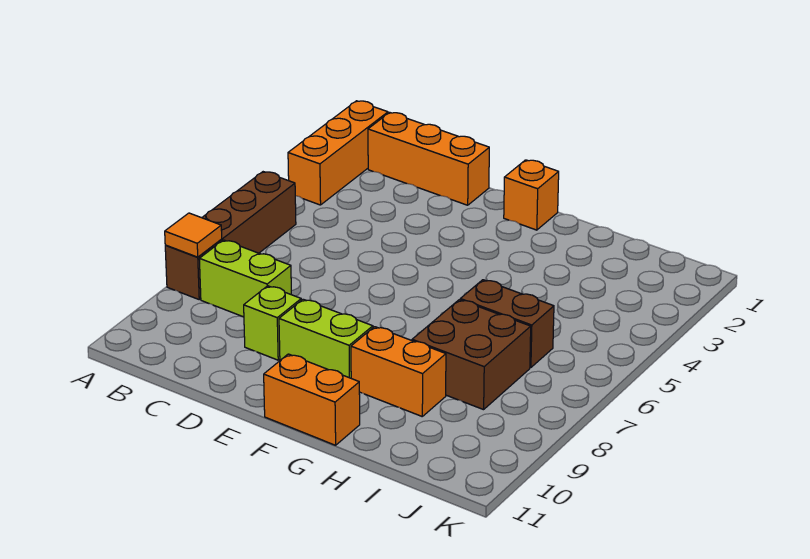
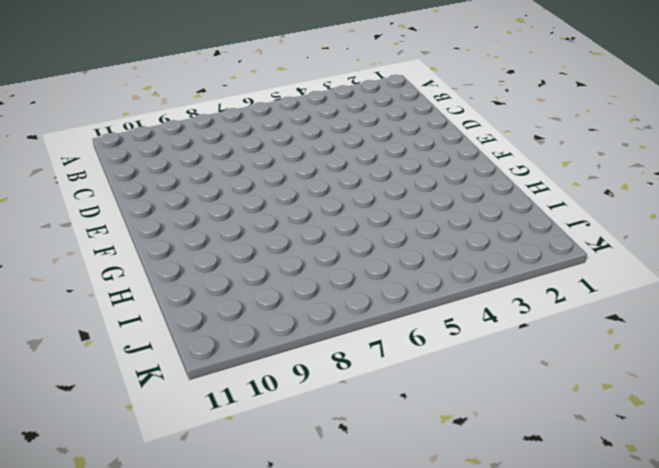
none -> orange 1x3 brick [288,101,388,205]
none -> brown 1x4 brick [165,172,296,299]
none -> orange 1x3 brick [368,112,489,205]

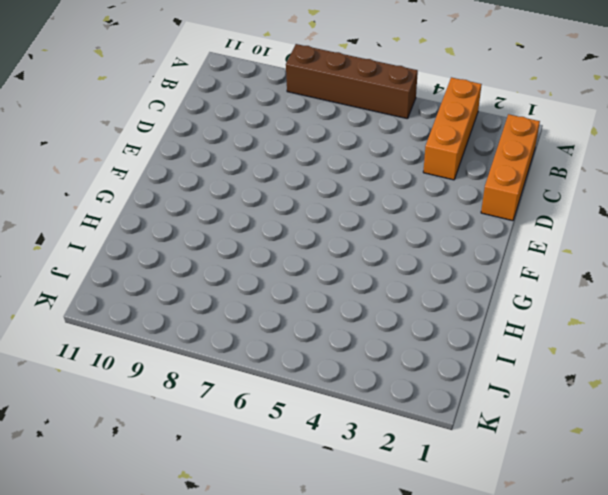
orange 1x3 brick [423,77,482,180] -> orange 1x3 brick turned to [288,101,388,205]
none -> lime 1x2 brick [199,240,291,317]
none -> lime 1x1 brick [244,286,301,360]
none -> lime 1x2 brick [279,299,373,378]

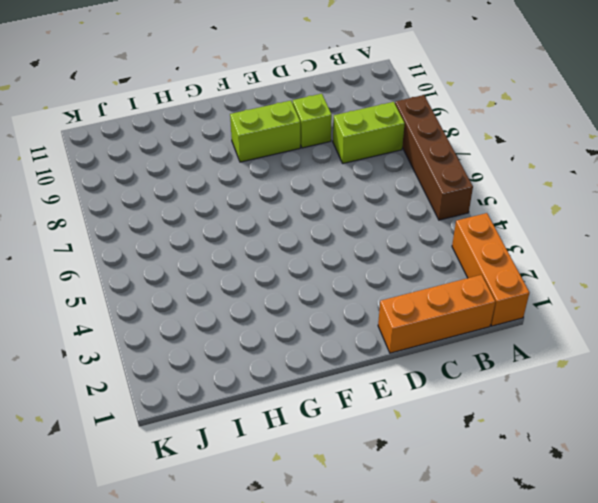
none -> orange 1x1 brick [504,160,559,230]
none -> orange 1x2 brick [264,354,360,445]
none -> orange 1x2 brick [351,327,446,416]

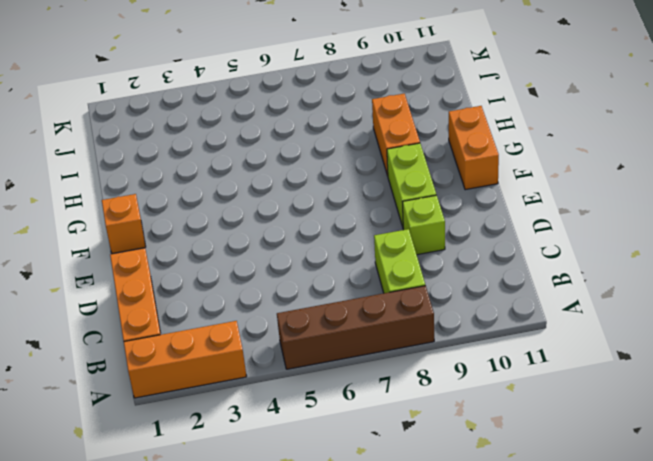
none -> brown 1x2 brick [460,280,554,368]
none -> brown 2x2 brick [412,300,531,410]
none -> orange 1x1 tile [165,213,222,257]

